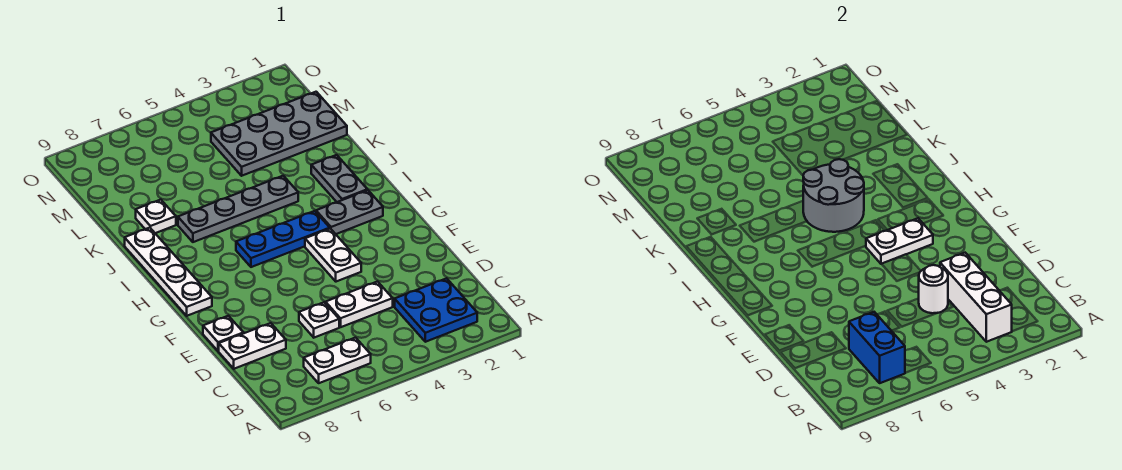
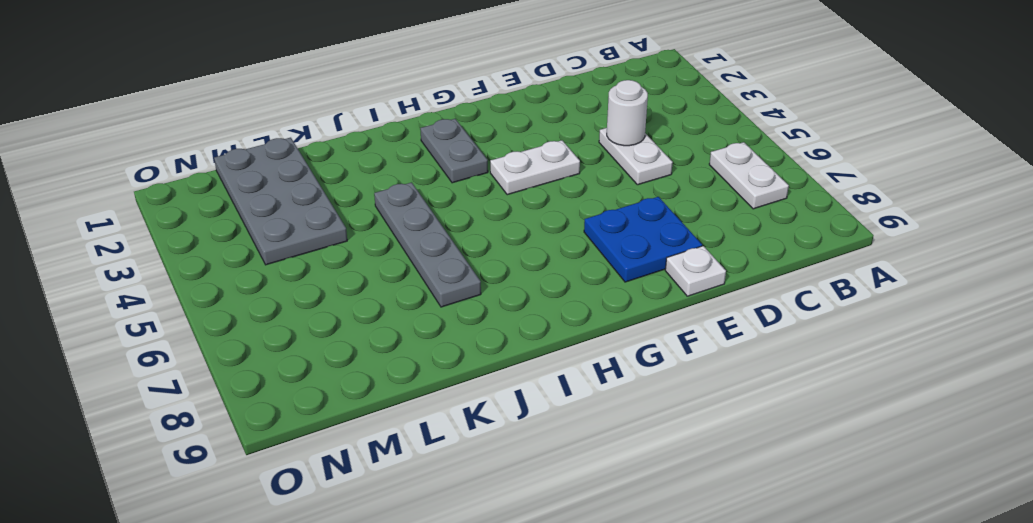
blue 2x2 plate [584,197,702,282] -> blue 2x2 plate moved to [395,278,477,342]
none -> white 1x1 plate [299,302,339,338]
none -> white 1x2 plate [219,323,286,369]
none -> white 1x4 plate [125,228,212,316]

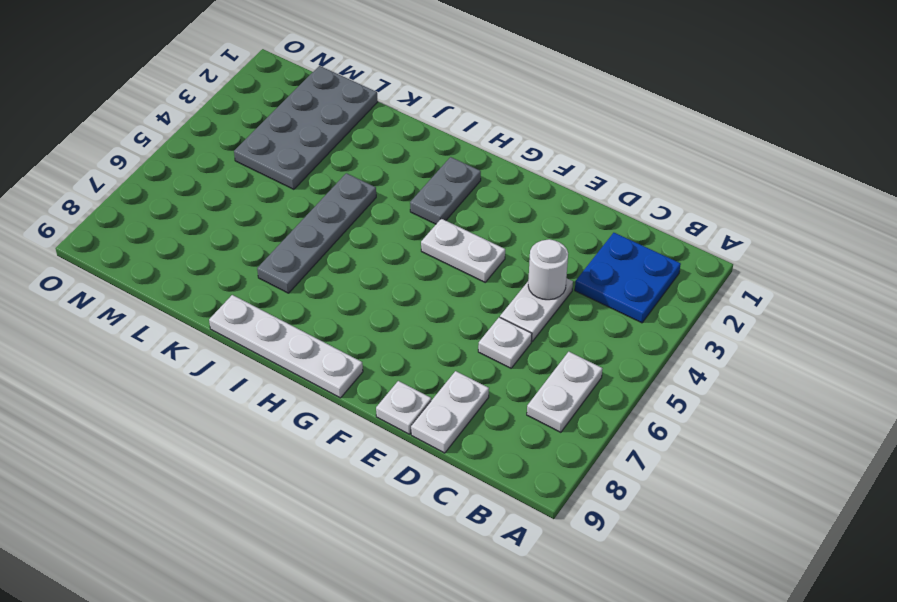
none -> blue 1x3 plate [236,211,330,267]
none -> grey 1x2 plate [311,155,367,202]
none -> white 1x1 plate [136,200,176,233]

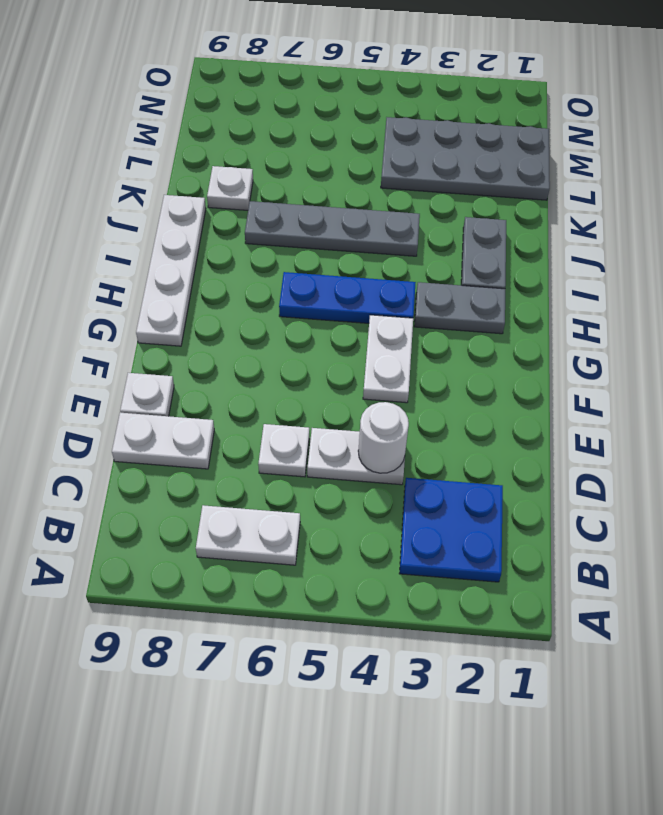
none -> white 1x3 brick [940,253,1012,342]
none -> blue 1x2 brick [849,312,905,383]
none -> white 1x2 plate [866,218,933,264]

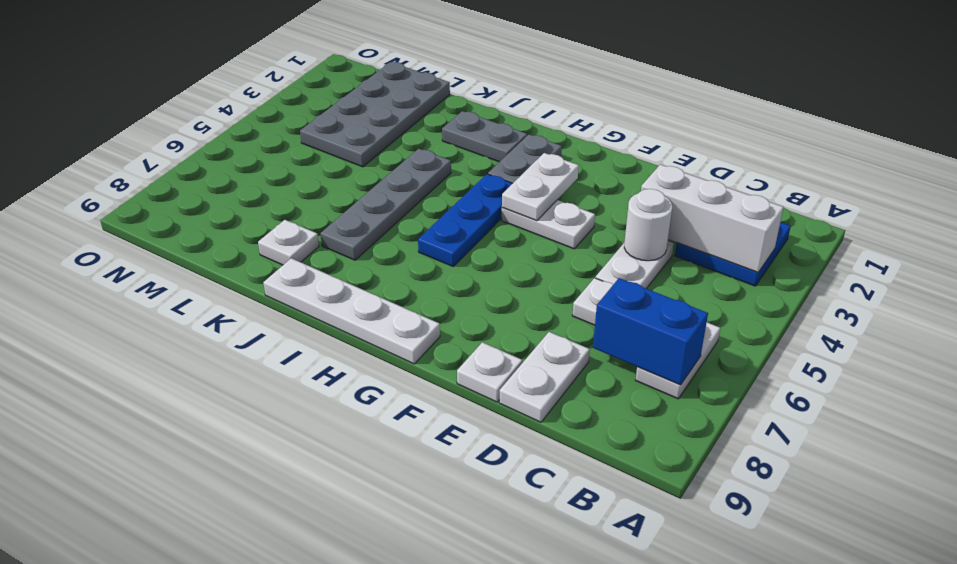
none -> grey 2x2 round brick [803,159,864,232]

